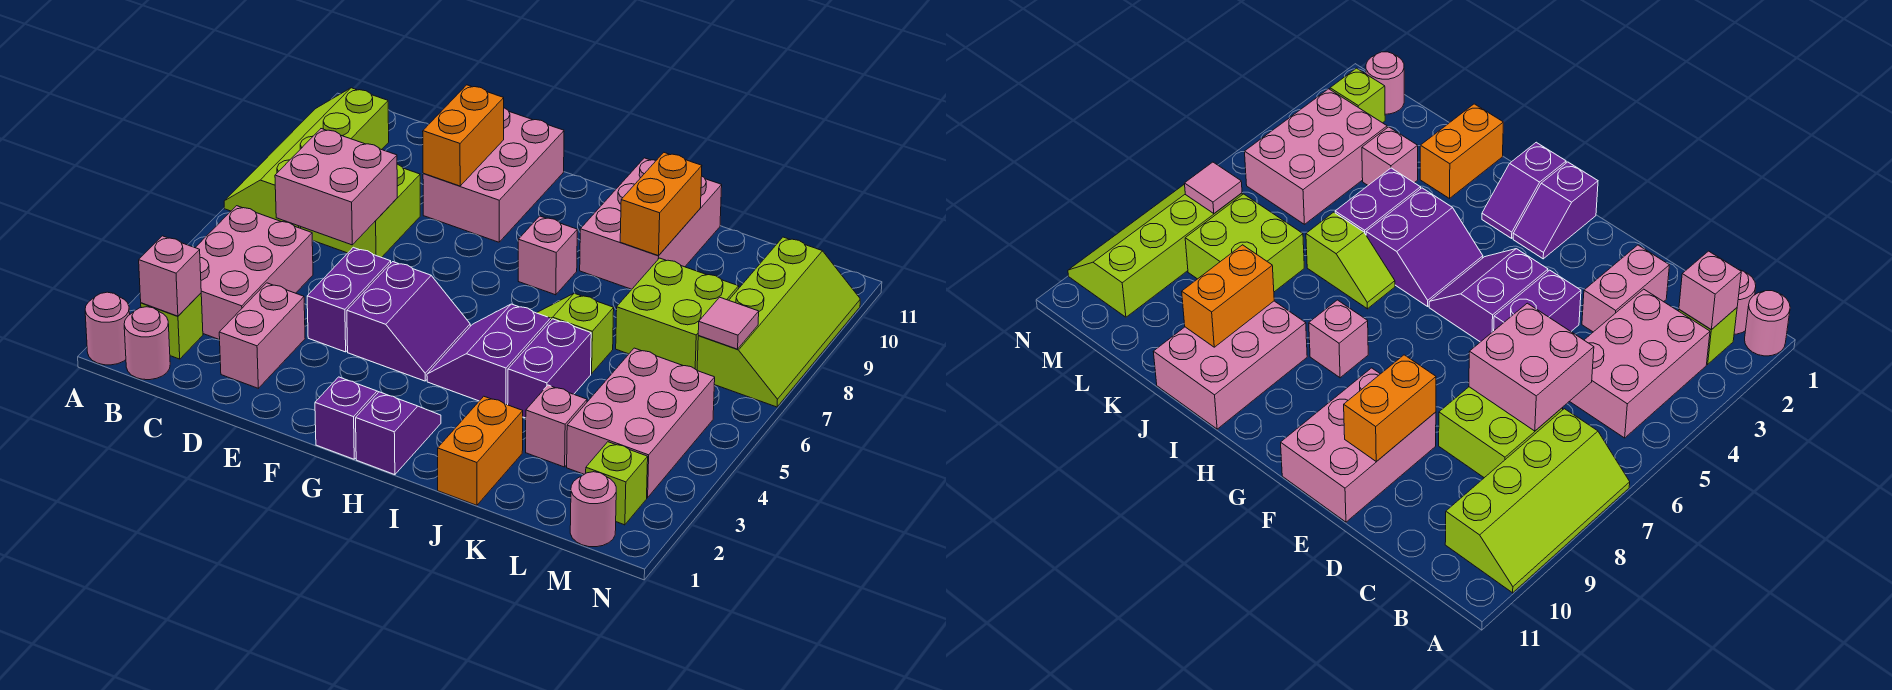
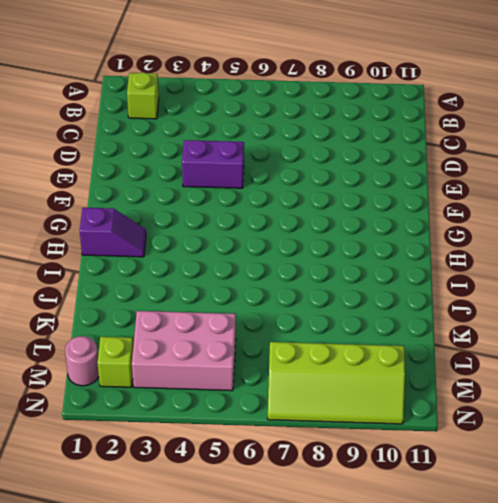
none -> pink 1x1 round brick [85,292,130,365]
none -> lime 2x4 slope [224,88,389,228]
none -> pink 1x1 round brick [124,307,170,380]

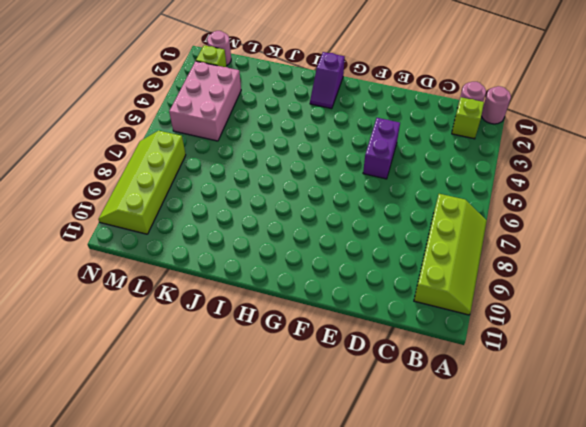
none -> pink 2x3 brick [195,206,313,340]
none -> lime 2x2 brick [301,164,420,258]
none -> pink 1x2 brick [219,283,305,388]

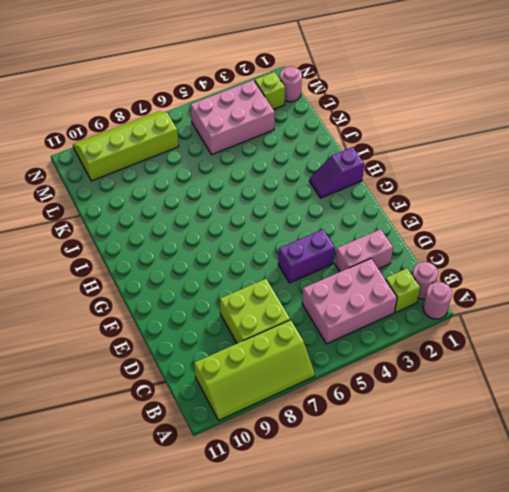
none -> pink 2x3 brick [423,108,564,242]
none -> purple 2x2 slope [347,262,470,381]
none -> purple 1x2 slope [315,377,378,459]

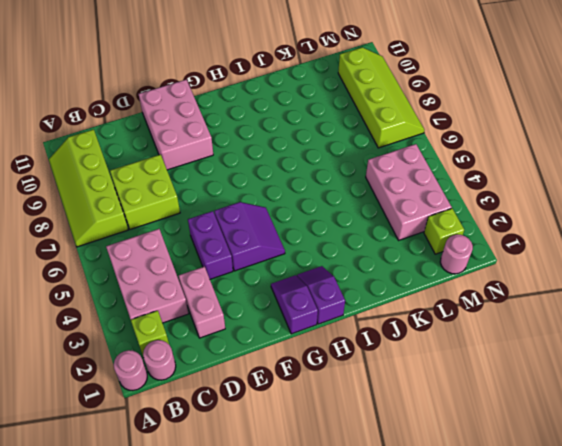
none -> purple 2x2 slope [427,304,551,405]
none -> pink 1x1 brick [518,216,577,295]
none -> lime 1x2 slope [537,293,614,374]

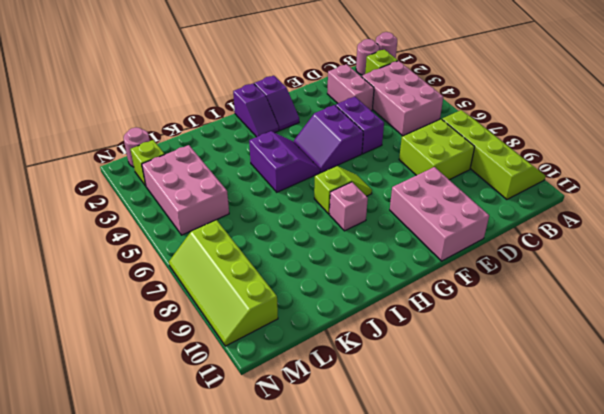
lime 1x2 slope [314,166,372,214] -> lime 1x2 slope moved to [537,293,614,374]
none -> pink 2x3 brick [580,158,722,289]
none -> orange 1x2 brick [438,396,523,505]
none -> purple 1x2 brick [508,319,591,418]

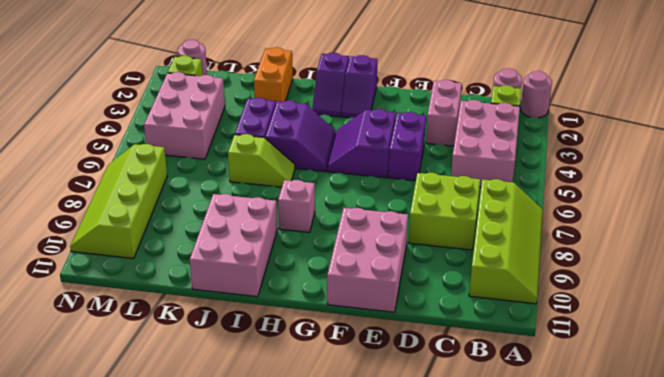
none -> pink 1x1 brick [526,385,587,467]
none -> lime 2x2 brick [616,258,739,370]
none -> pink 1x1 brick [139,236,201,316]

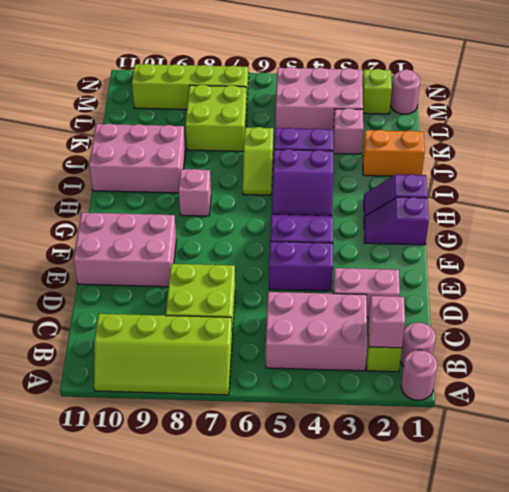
none -> pink 2x2 brick [275,129,397,245]
none -> orange 1x2 brick [423,85,504,186]
none -> orange 1x2 brick [620,153,702,256]

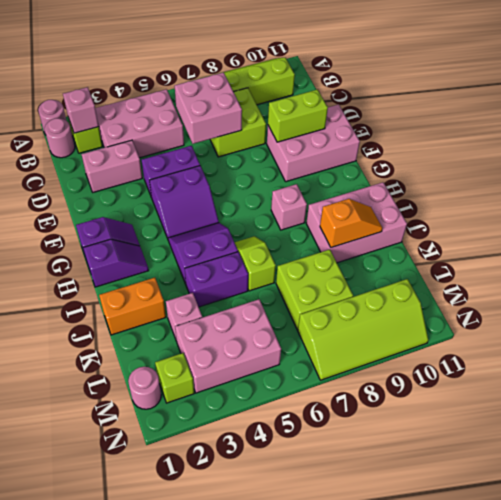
lime 1x2 brick [268,90,328,142] -> orange 1x2 brick [423,85,504,186]
orange 1x2 slope [320,199,382,248] -> orange 1x2 brick [620,153,702,256]
none -> pink 1x1 tile [698,297,759,349]

